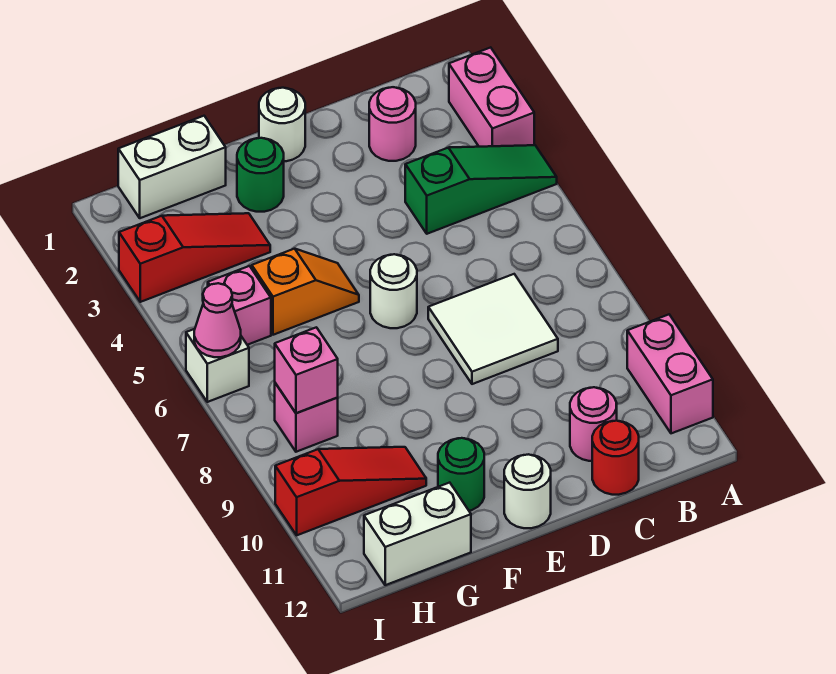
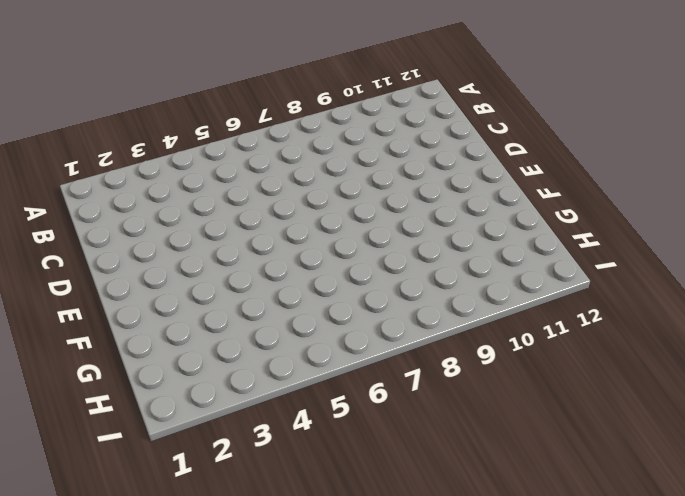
none -> pink 1x2 brick [449,47,534,147]
none -> green 1x3 slope [405,145,557,234]
none -> pink 1x2 brick [627,315,713,433]

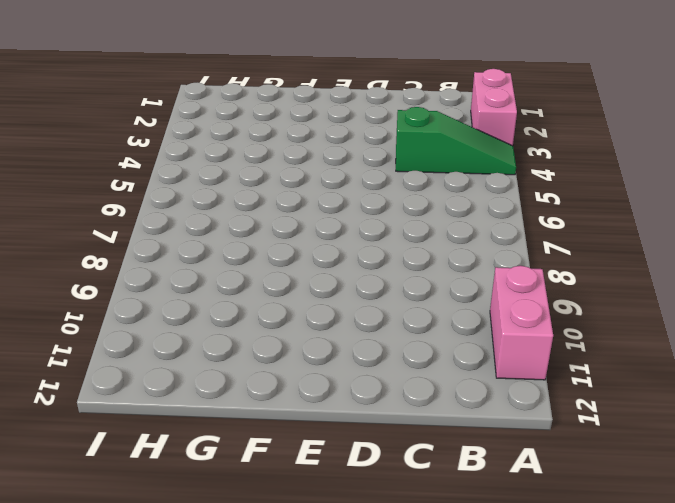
none -> pink 1x1 round brick [369,87,416,161]
none -> white 2x2 tile [428,274,558,384]
none -> pink 1x1 round brick [570,387,617,461]

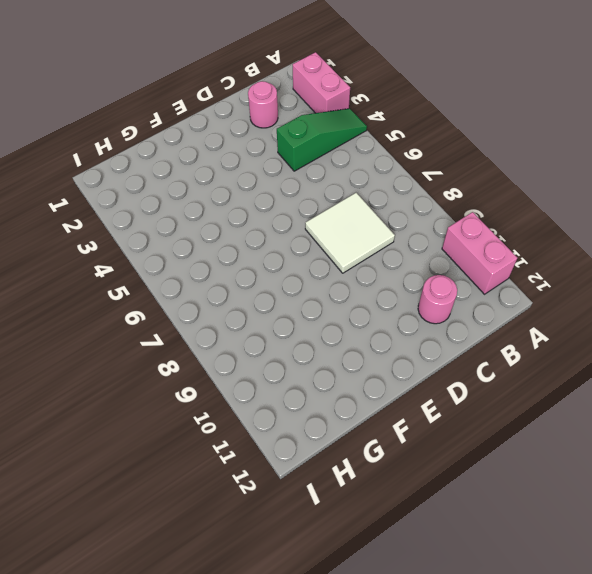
none -> red 1x1 round brick [592,421,639,495]
none -> white 1x1 round brick [259,88,305,161]
none -> white 1x1 round brick [370,254,417,328]

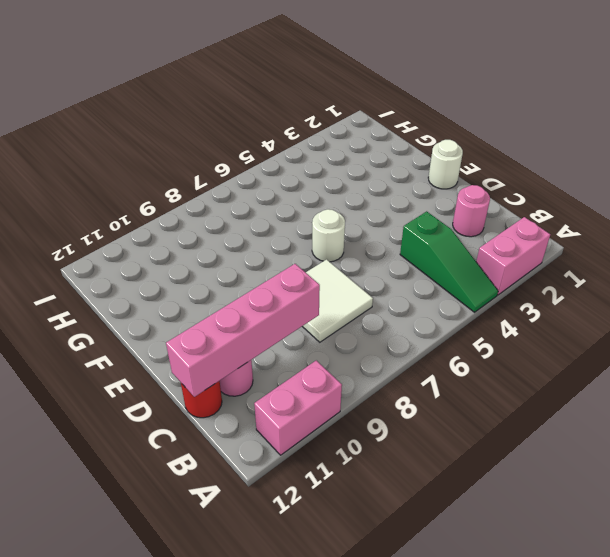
pink 1x4 brick [166,264,320,397] -> none
none -> white 1x1 round brick [504,454,551,528]
none -> green 1x1 round brick [237,138,284,212]
none -> orange 1x2 slope [252,249,359,335]

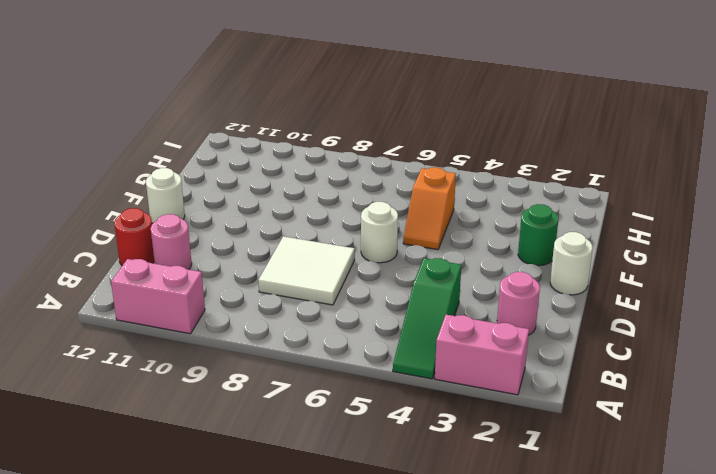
none -> green 1x1 round brick [438,438,484,511]
none -> white 1x2 brick [118,116,226,218]
none -> red 1x3 slope [119,213,270,302]

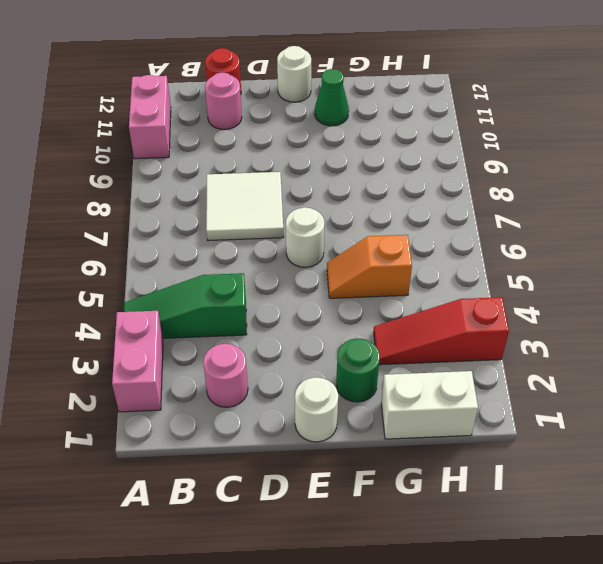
green 1x1 cone [315,69,349,126] -> green 1x1 round brick [438,438,484,511]
none -> red 1x3 slope [275,447,426,535]
none -> white 1x2 brick [364,483,471,585]
none -> pink 1x1 brick [208,266,271,345]

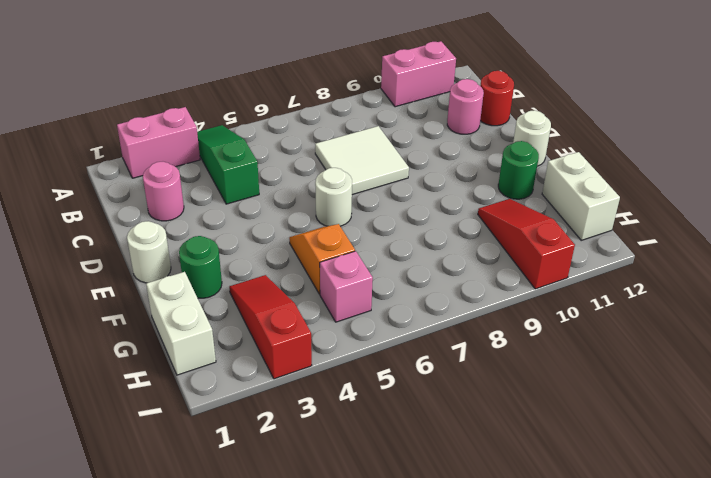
none -> pink 1x1 brick [275,383,338,452]
none -> white 1x1 brick [186,329,249,402]
none -> pink 1x1 brick [275,327,338,413]

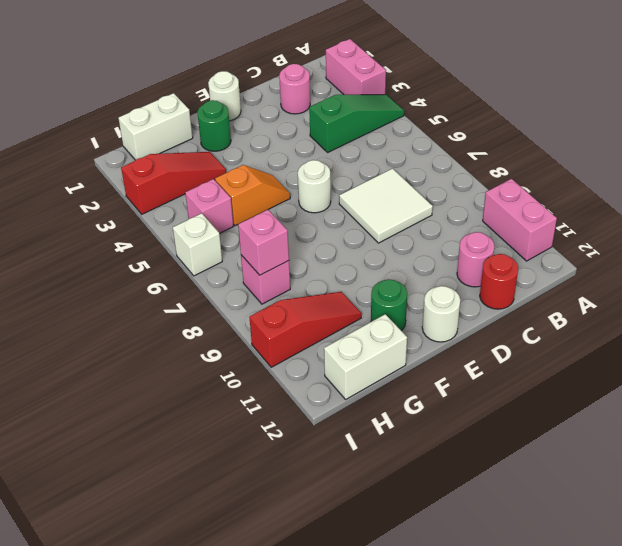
none -> pink 1x1 cone [194,283,241,357]

